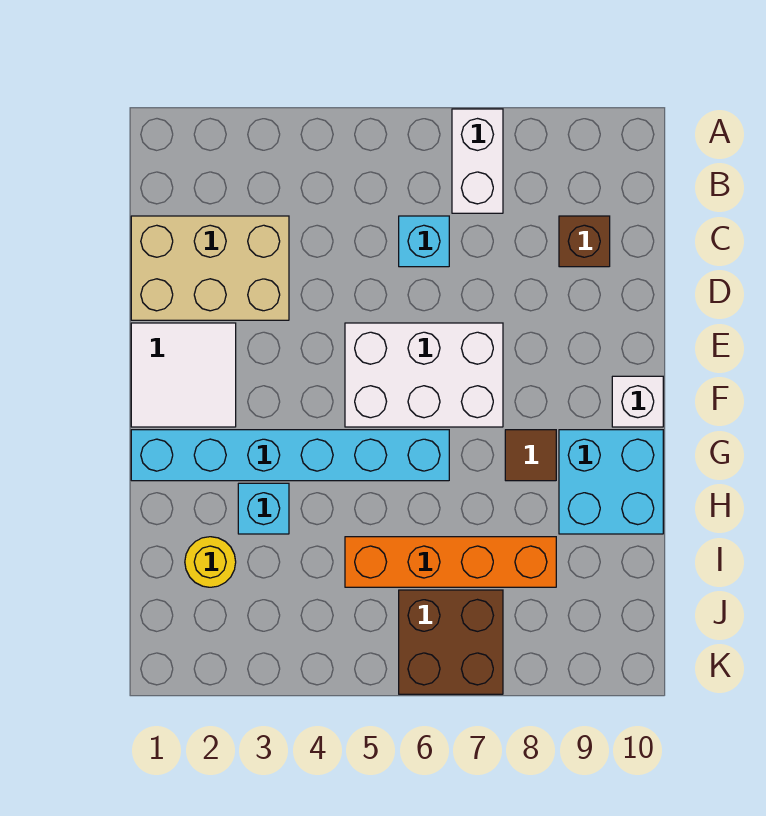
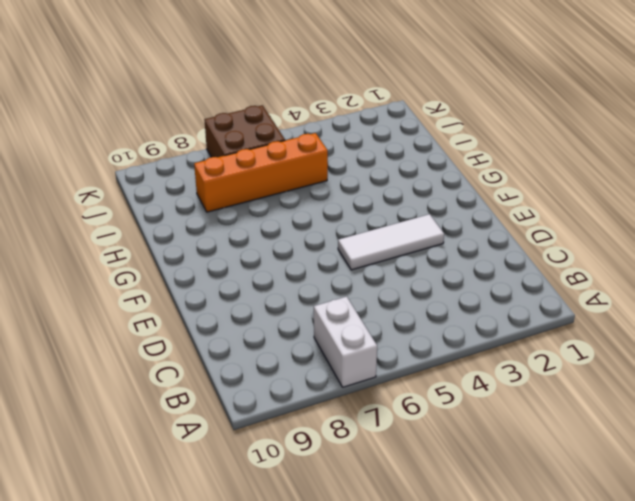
white 1x3 tile [338,214,444,270] -> white 2x3 brick [345,323,503,427]
none -> tan 2x3 brick [131,216,289,320]
none -> cyan 1x1 brick [399,216,449,267]
none -> brown 1x1 brick [559,216,610,267]

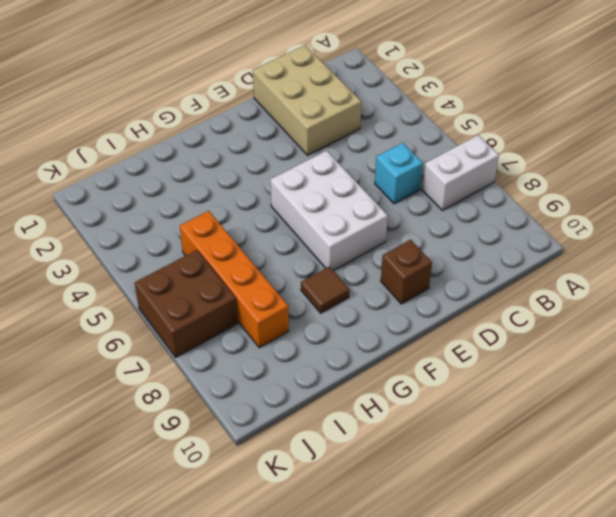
brown 1x1 brick [381,240,432,304] -> brown 1x1 brick moved to [559,216,610,267]
none -> white 2x2 tile [131,323,236,427]
none -> white 1x1 brick [612,376,663,427]
none -> cyan 1x6 brick [131,430,449,481]

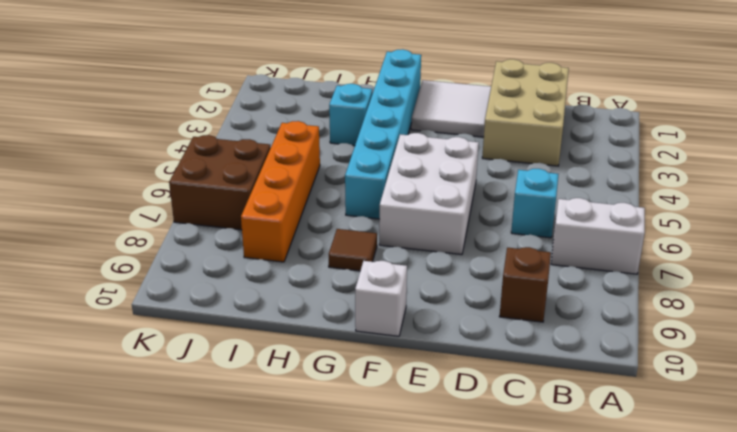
none -> cyan 2x2 brick [559,430,663,534]
none -> yellow 1x1 round brick [185,537,236,587]

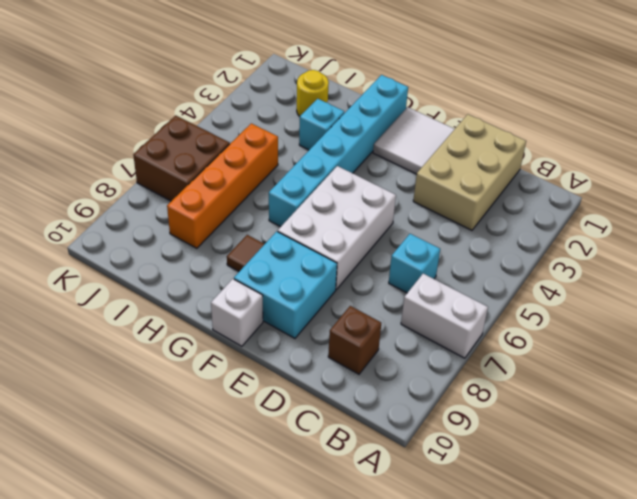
cyan 2x2 brick [234,231,337,338] -> cyan 2x2 brick moved to [559,430,663,534]

